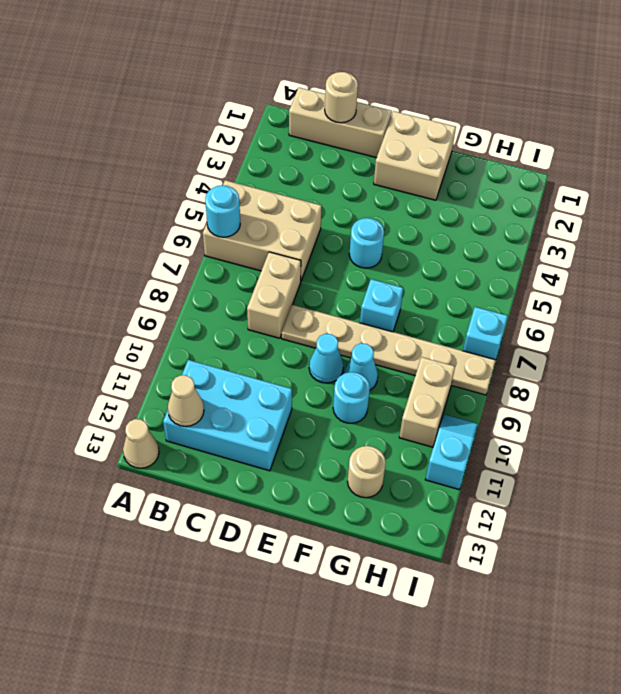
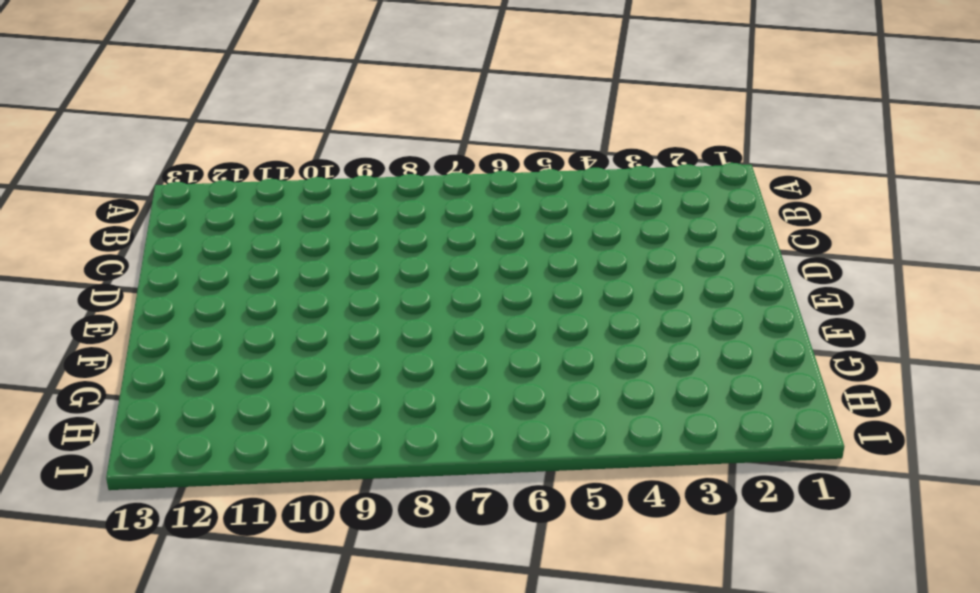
none -> tan 2x3 brick [203,180,322,281]
none -> tan 1x1 cone [123,419,159,468]
none -> tan 1x3 brick [289,88,392,158]

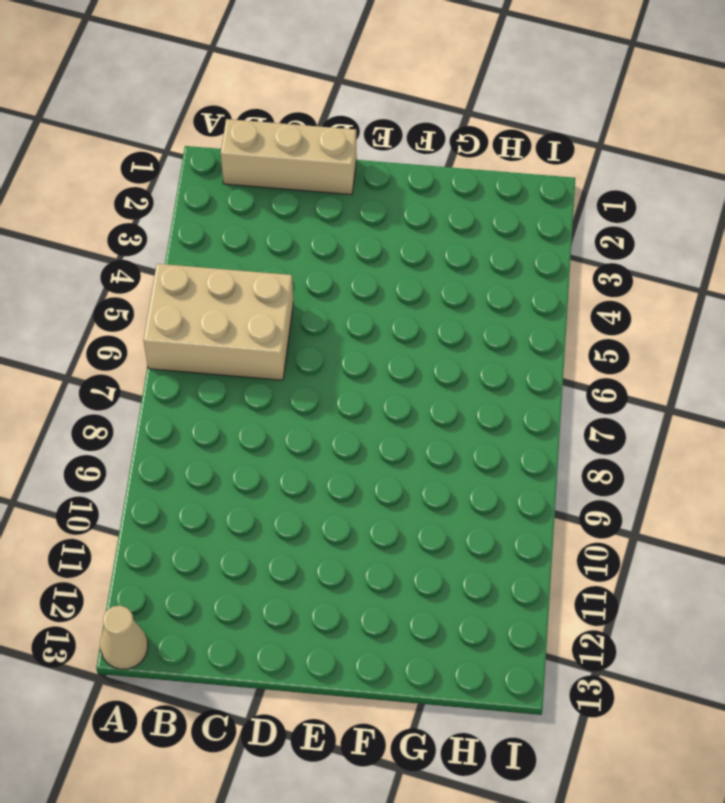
none -> cyan 2x3 brick [163,360,292,471]
none -> tan 1x2 brick [247,252,301,338]
none -> tan 1x6 plate [282,305,496,395]

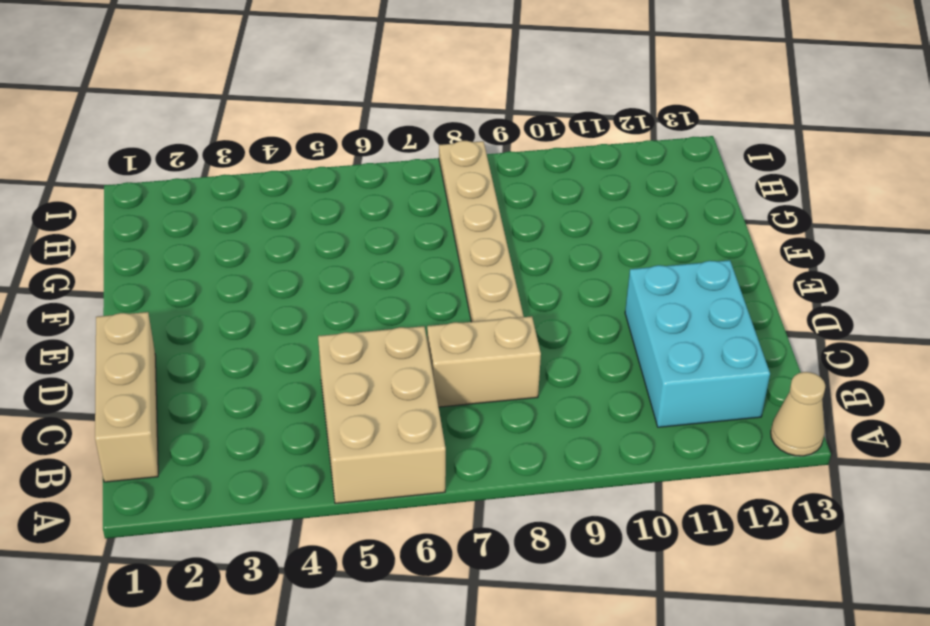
none -> tan 2x2 brick [374,111,456,200]
none -> cyan 1x1 round brick [349,218,384,268]
none -> cyan 1x1 cone [309,334,343,383]

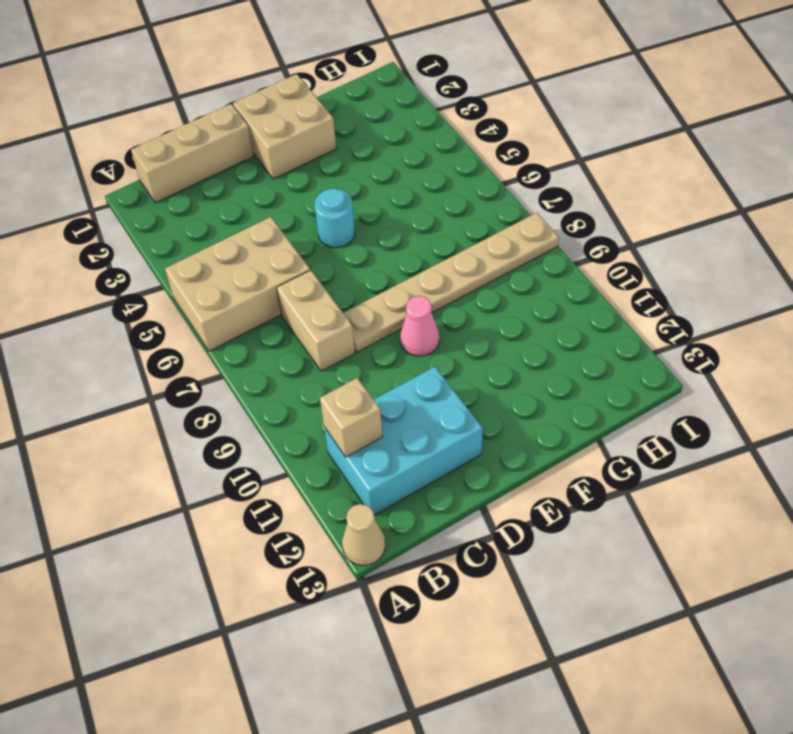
tan 1x1 brick [320,378,383,457] -> none
pink 1x1 cone [400,296,439,356] -> cyan 1x1 cone [309,334,343,383]
none -> cyan 1x1 brick [360,279,403,332]
none -> cyan 1x1 cone [344,343,378,390]
none -> cyan 1x1 round brick [333,372,370,423]

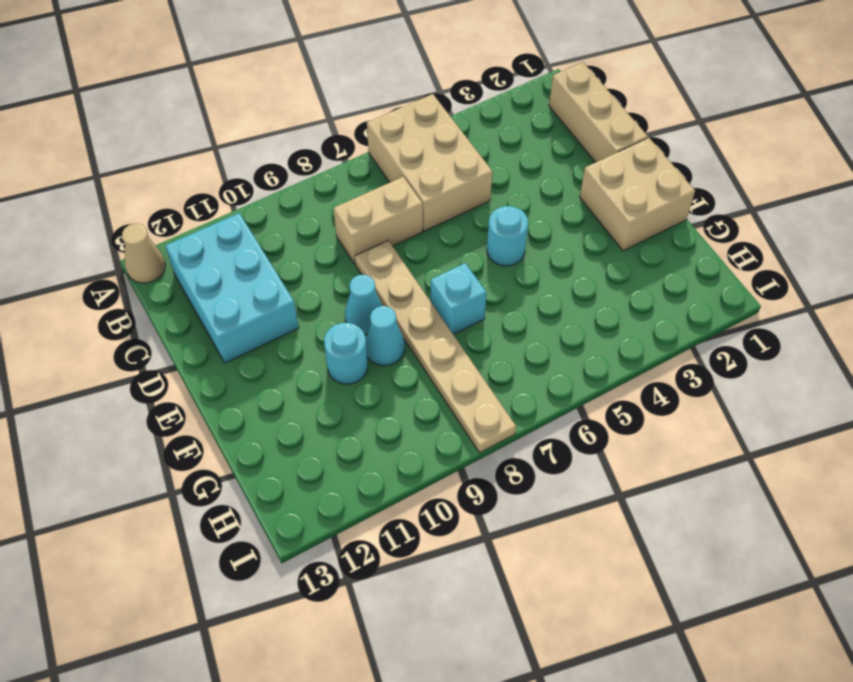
none -> tan 1x1 round brick [348,446,386,498]
none -> tan 1x2 brick [399,357,455,447]
none -> cyan 1x1 brick [463,307,508,360]

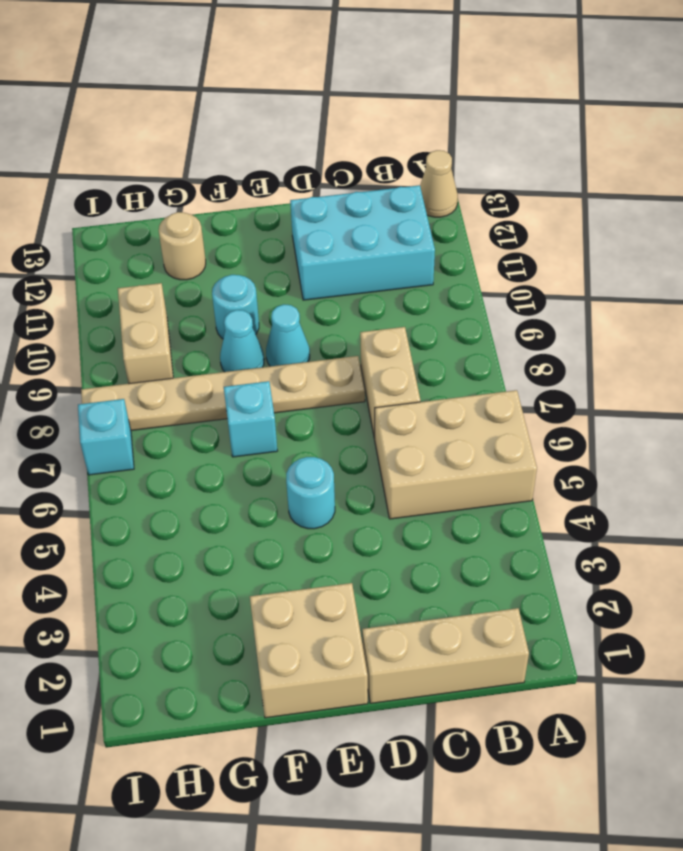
none -> cyan 1x2 slope [425,415,478,490]
none -> cyan 1x1 round brick [205,185,240,237]
none -> tan 1x1 cone [168,375,204,426]

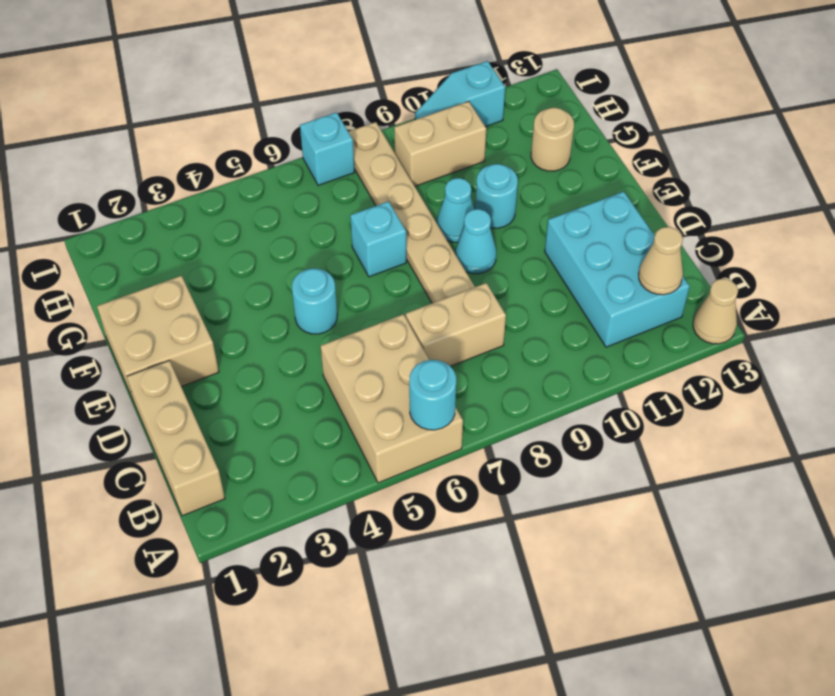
none -> tan 1x1 round brick [325,72,358,123]

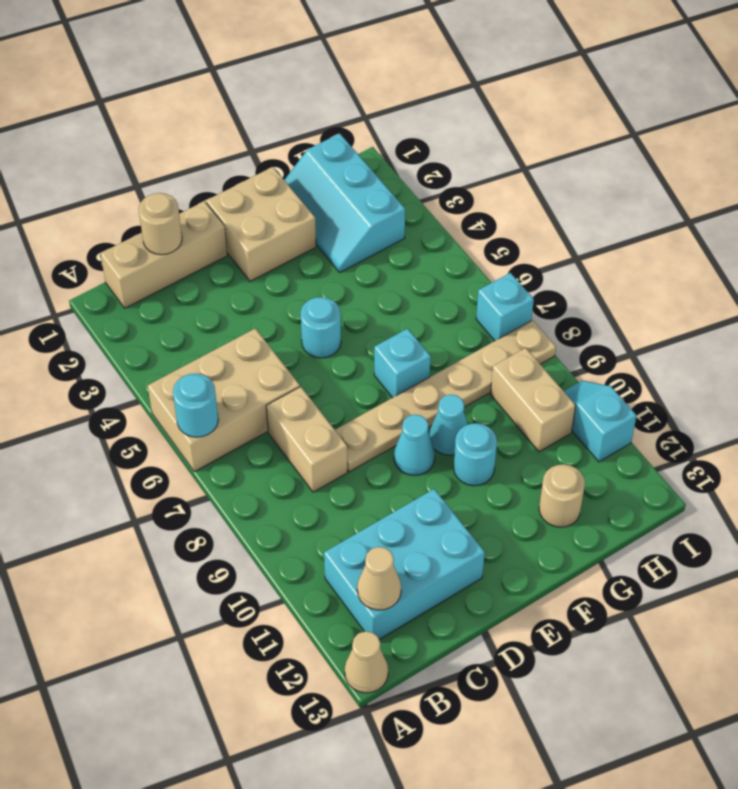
cyan 2x3 slope [284,133,405,272] -> none

